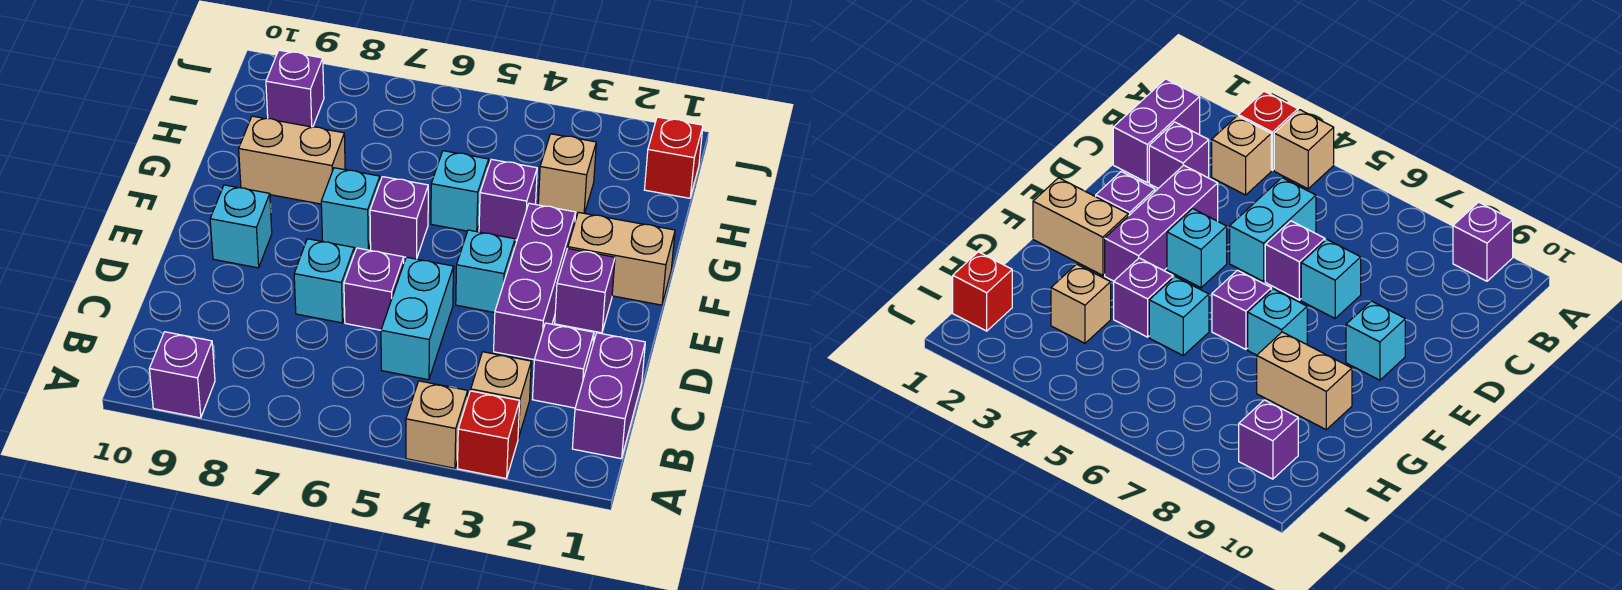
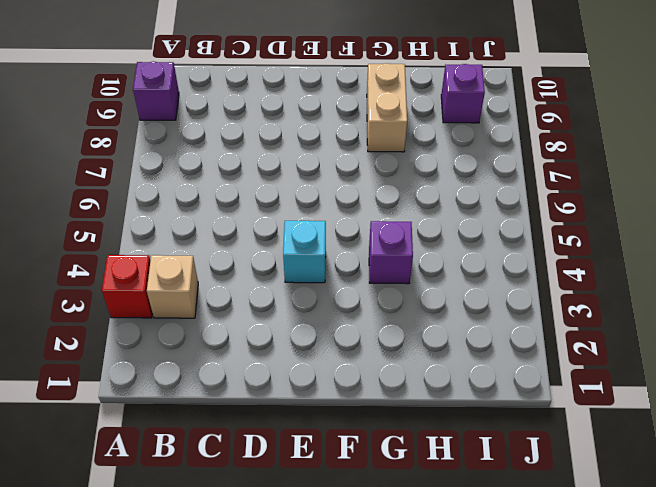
none -> tan 1x1 brick [406,381,468,468]
none -> purple 1x2 brick [572,333,645,459]
none -> purple 1x1 brick [532,323,594,408]

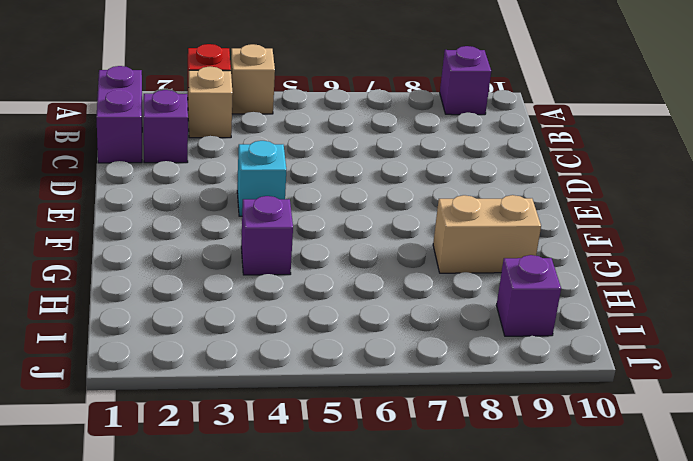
none -> cyan 1x2 brick [381,257,454,380]
none -> purple 1x3 brick [494,203,576,360]
none -> purple 1x1 brick [344,248,404,330]

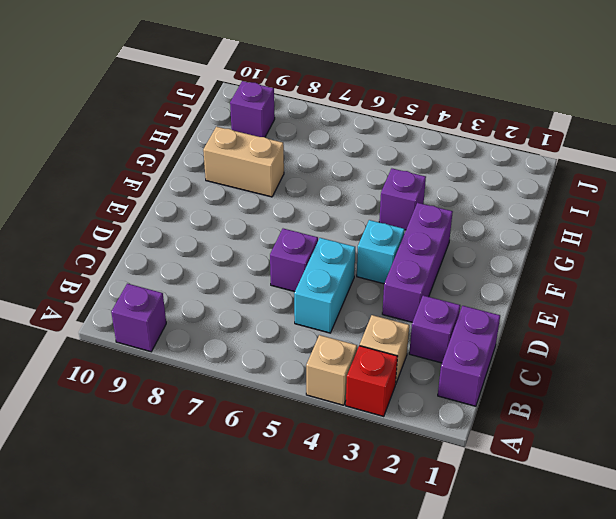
none -> cyan 1x1 brick [294,239,354,323]
none -> purple 1x1 brick [555,248,615,333]
none -> cyan 1x1 brick [210,185,272,268]

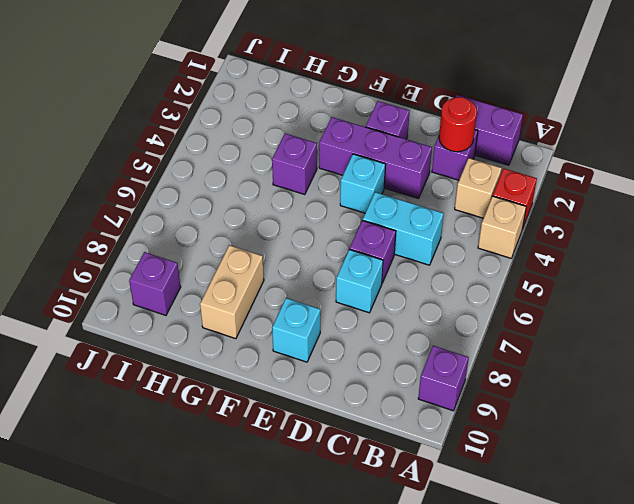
red 1x1 round brick [439,97,477,152] -> none
none -> tan 1x2 brick [568,212,675,305]
none -> purple 1x1 brick [370,177,428,259]
none -> cyan 1x1 brick [321,168,380,250]

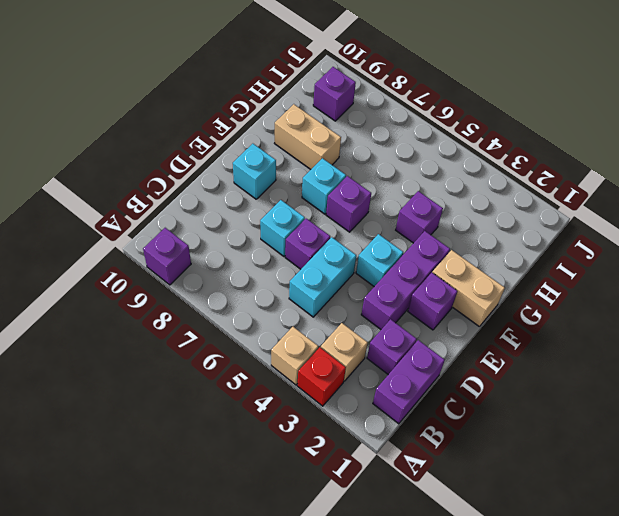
none -> cyan 1x1 brick [431,151,489,232]
none -> tan 1x1 brick [538,134,596,214]
none -> red 1x1 brick [644,117,703,198]

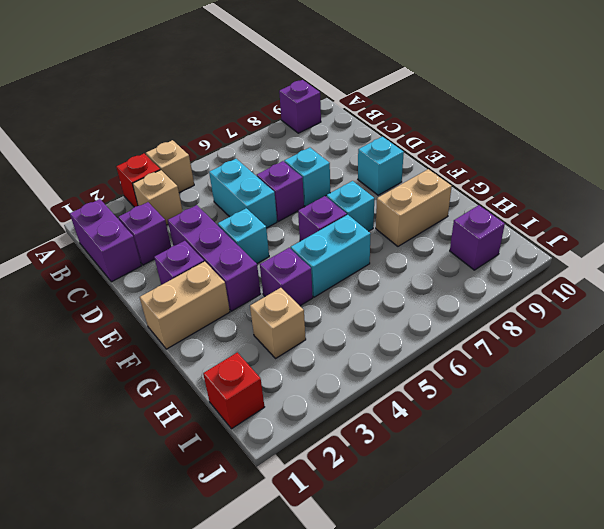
cyan 1x2 brick [291,215,371,297] -> cyan 1x1 brick [431,151,489,232]

